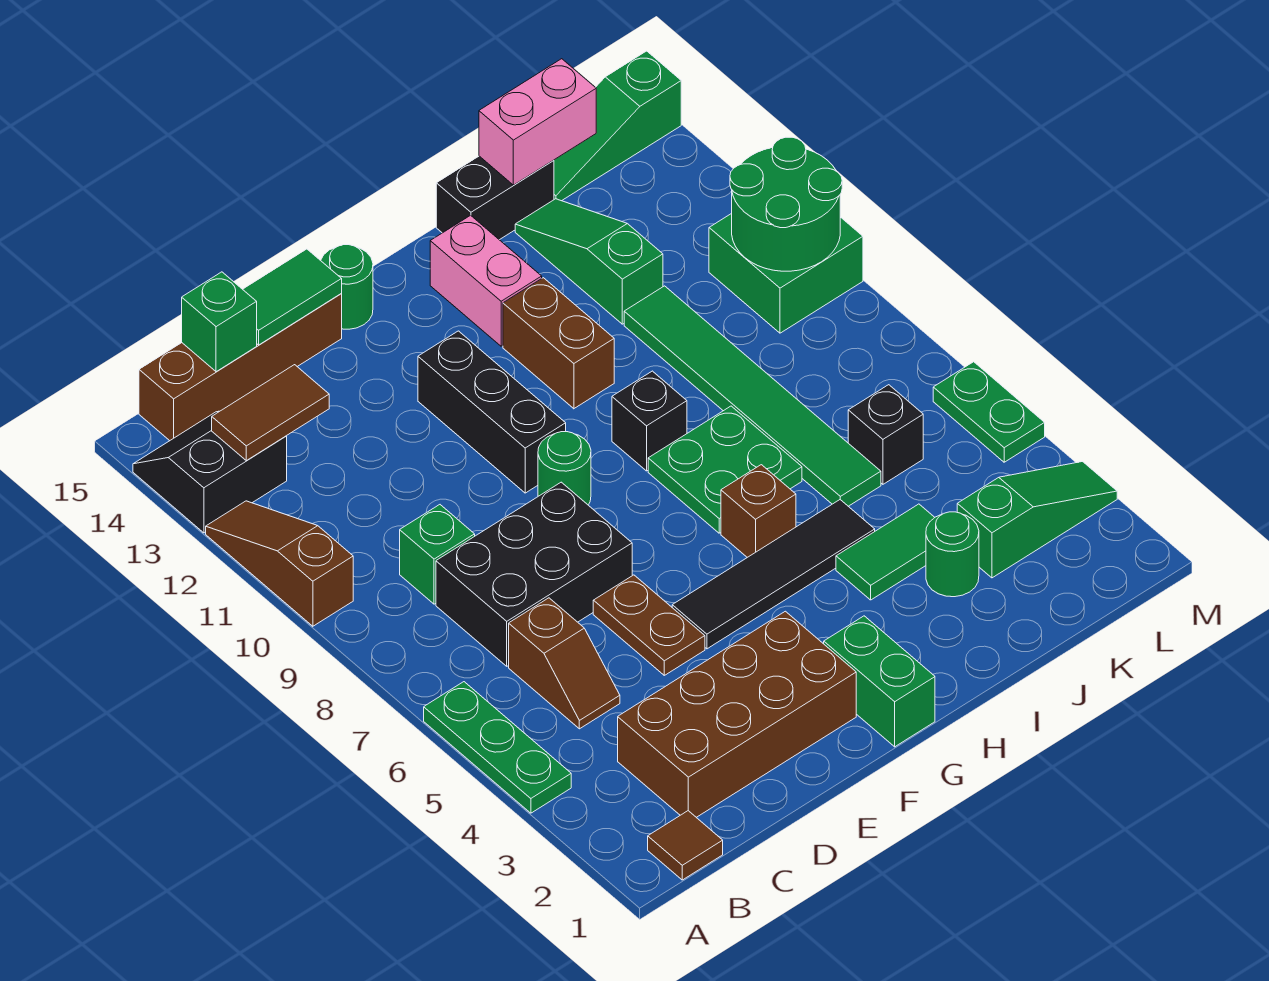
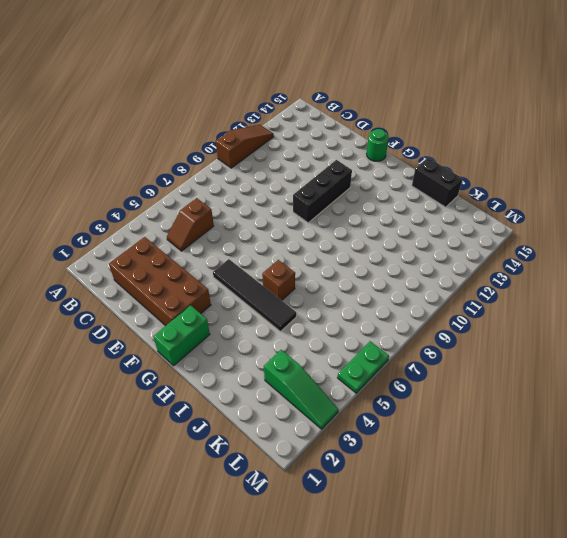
none -> green 1x3 plate [424,682,571,813]
none -> black 2x2 slope [133,411,287,533]
none -> brown 1x1 tile [648,811,723,880]
none -> brown 1x4 brick [139,294,342,441]

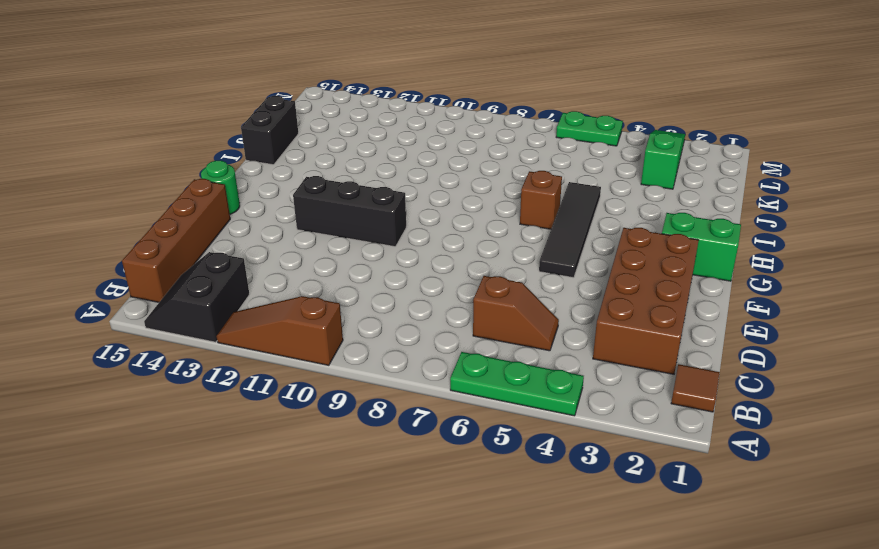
none -> black 2x3 brick [436,482,632,666]
none -> green 1x1 brick [400,505,475,604]
none -> brown 1x2 plate [593,575,705,675]
none -> green 1x1 round brick [538,432,591,505]

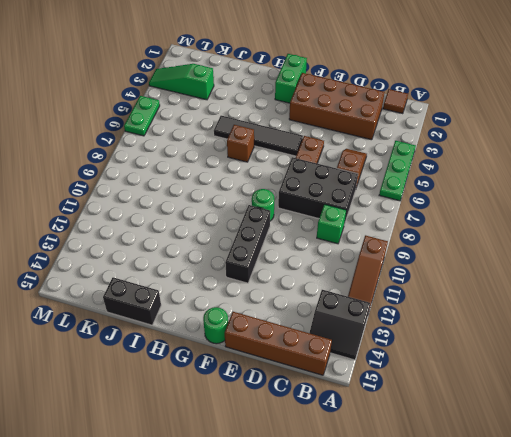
none -> green 2x2 plate [648,406,802,533]
none -> black 1x1 brick [612,371,687,471]
none -> brown 1x2 brick [503,278,614,409]
none -> pink 1x2 brick [430,215,542,346]

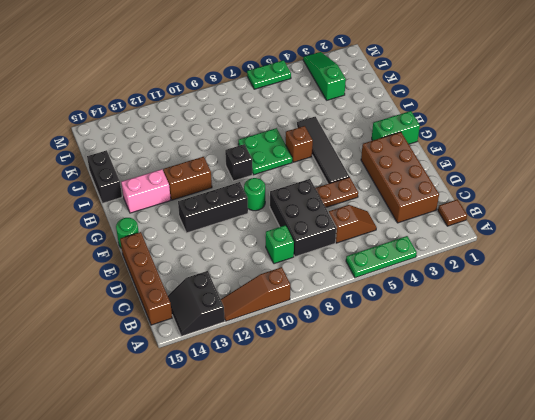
none -> green 1x2 tile [836,504,935,600]
none -> green 1x1 round brick [926,512,979,597]
none -> green 1x6 tile [624,286,881,506]
none -> green 1x3 slope [515,199,663,324]

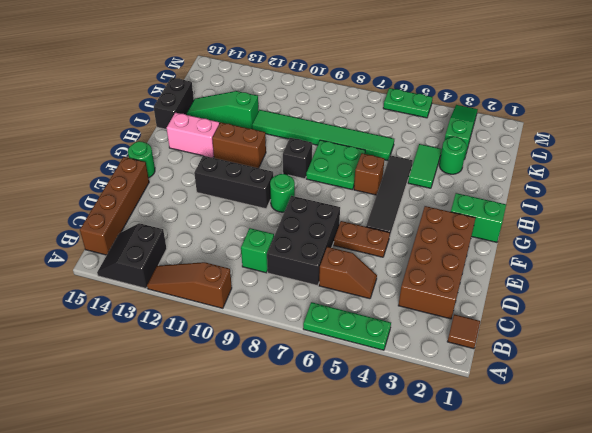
none -> black 1x1 brick [848,385,923,484]
none -> green 1x3 slope [554,51,681,201]
none -> green 2x2 brick [709,213,863,333]
none -> brown 1x2 tile [212,365,329,461]

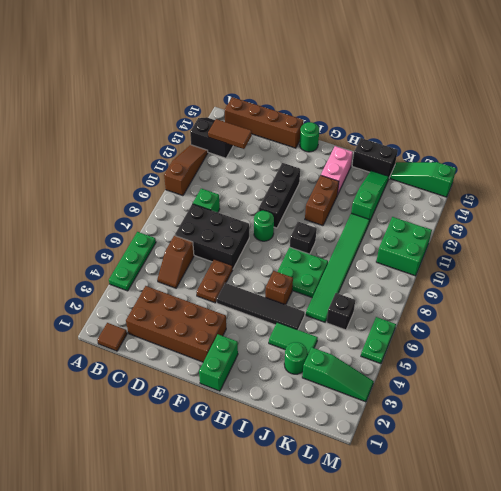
none -> green 1x1 brick [182,272,257,372]
none -> green 1x2 tile [243,249,342,345]
none -> pink 1x2 brick [479,59,596,185]
none -> green 2x2 round brick [730,137,842,271]

